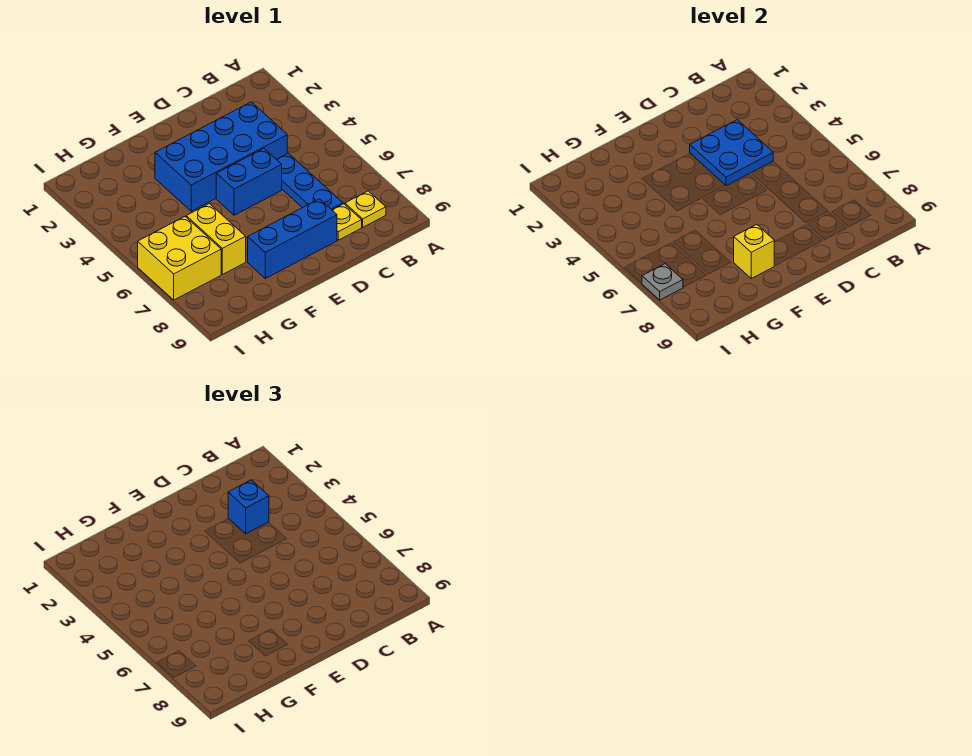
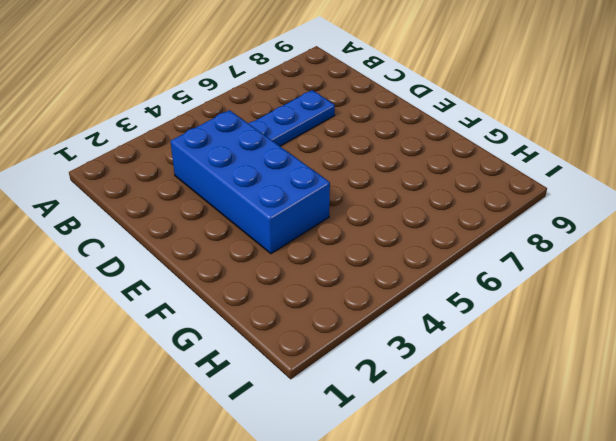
none -> yellow 1x1 plate [345,191,386,227]
none -> yellow 1x1 plate [332,204,362,240]
none -> blue 1x2 brick [216,149,282,215]

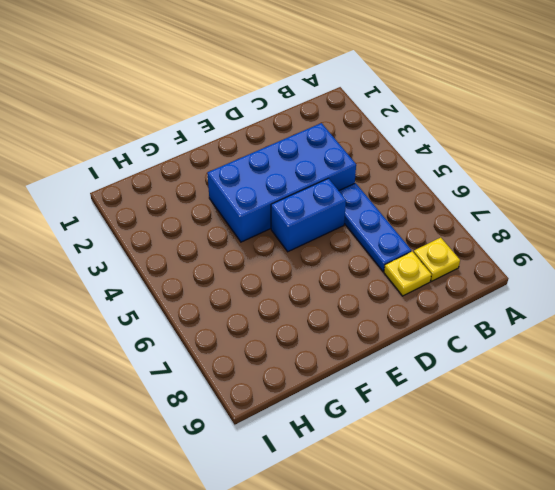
none -> blue 1x3 brick [248,199,337,278]
none -> yellow 1x2 brick [186,204,246,275]
none -> yellow 2x2 brick [138,217,221,300]

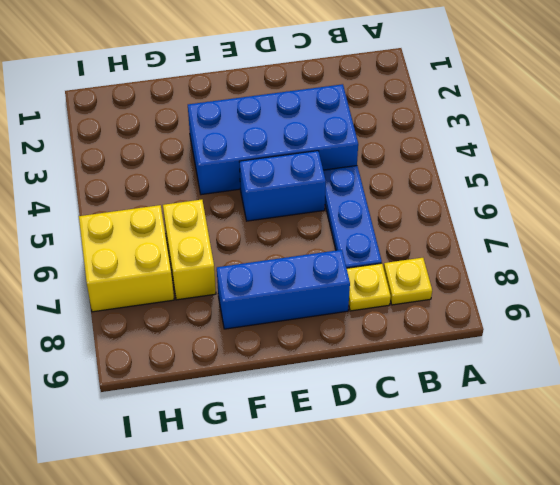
none -> blue 2x2 plate [690,120,773,186]
none -> yellow 1x1 brick [734,224,774,278]
none -> grey 1x1 plate [642,264,683,300]

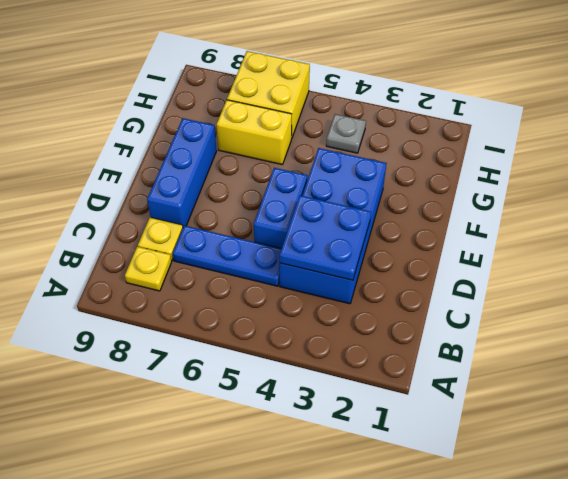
grey 1x1 plate [326,114,366,153] -> grey 1x1 plate moved to [642,264,683,300]
none -> yellow 1x1 brick [734,224,774,278]
none -> blue 1x1 brick [228,480,269,534]

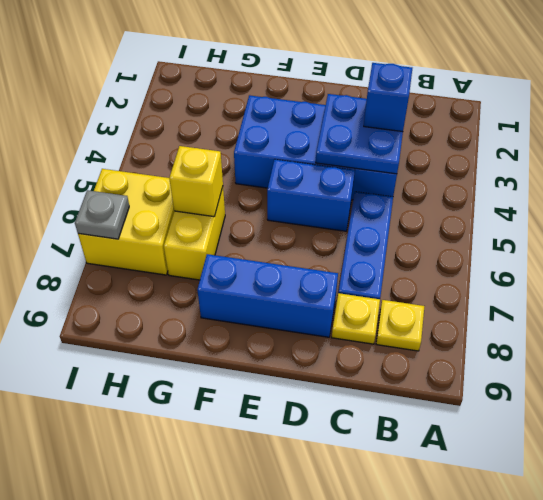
yellow 1x1 brick [169,146,223,217] -> yellow 1x1 brick moved to [734,224,774,278]

